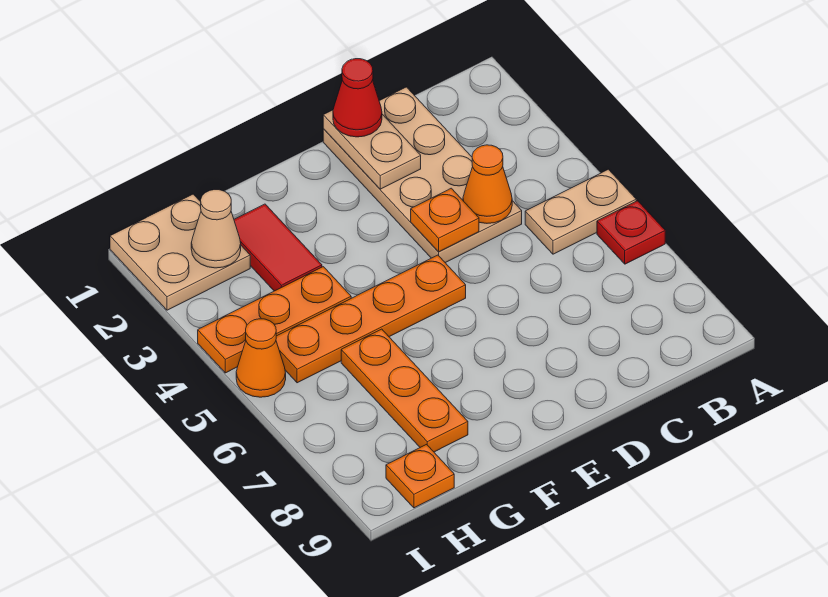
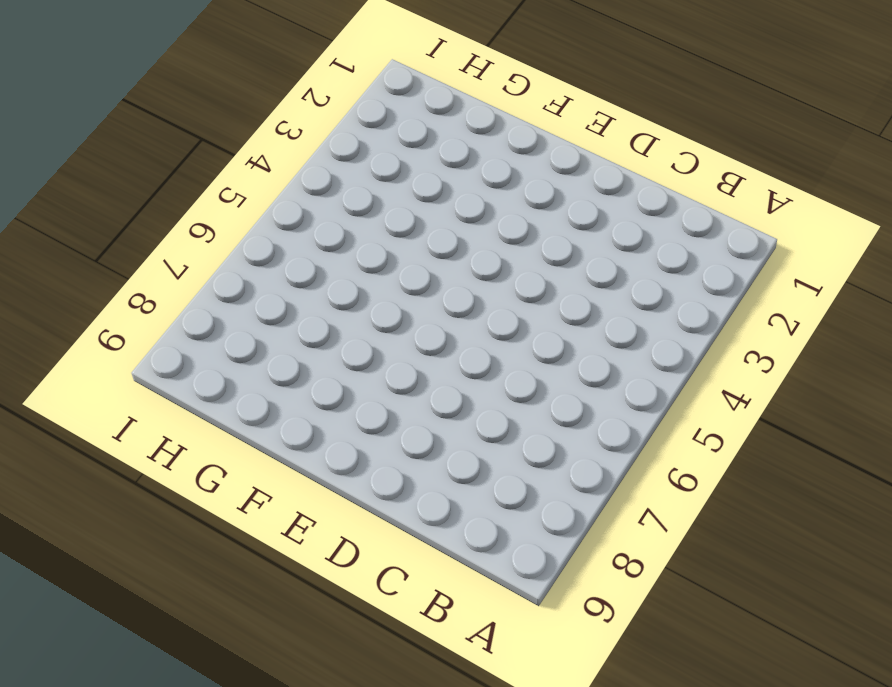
none -> tan 1x2 plate [525,169,636,254]
none -> red 1x1 plate [597,201,665,264]
none -> tan 2x4 plate [323,87,522,263]

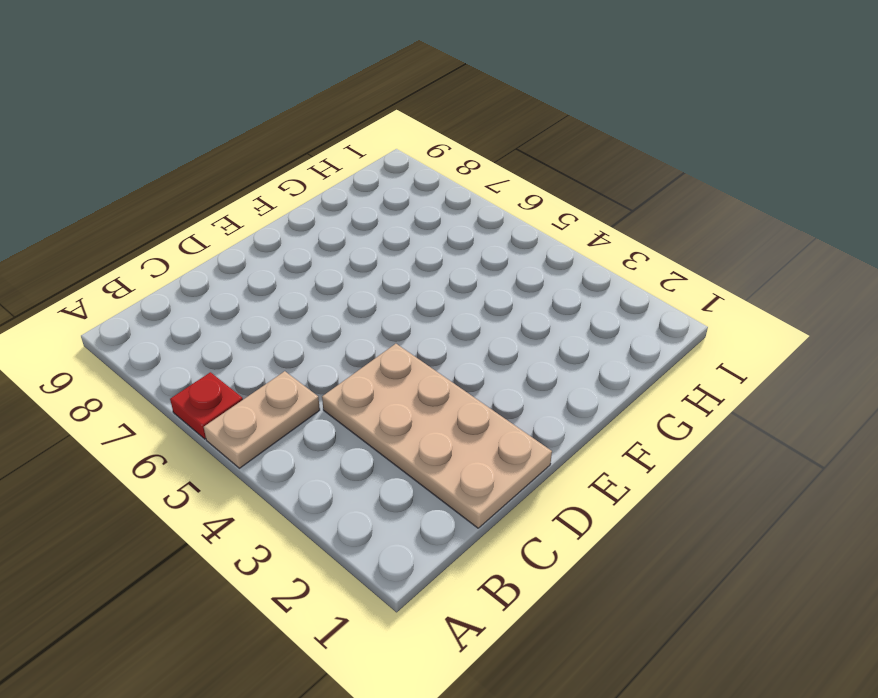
none -> orange 1x4 plate [276,255,466,383]
none -> red 1x2 tile [234,204,322,291]
none -> orange 1x3 plate [198,267,351,373]

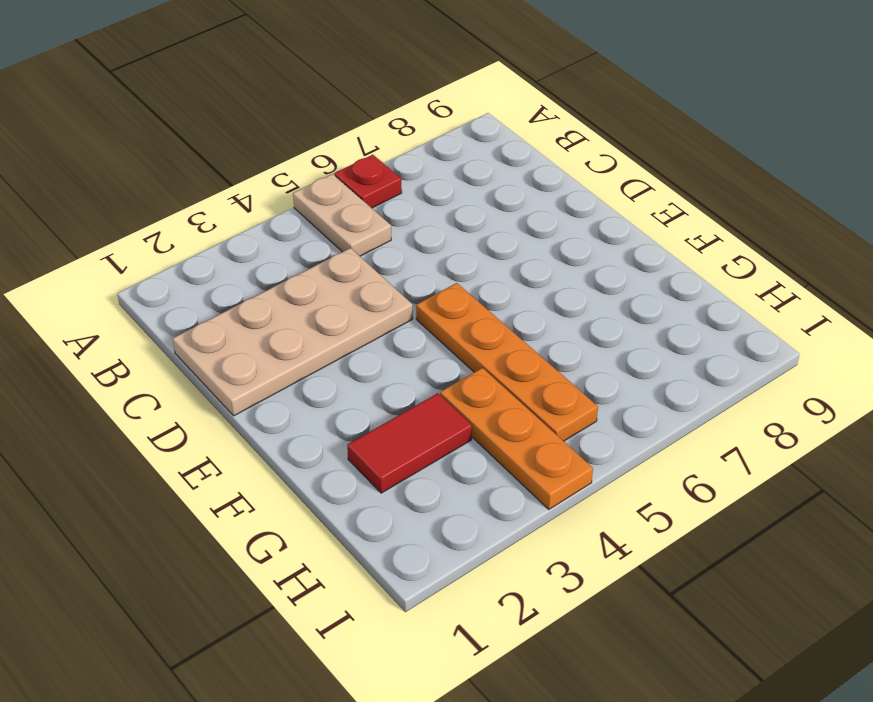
none -> orange 1x3 plate [341,329,468,452]
none -> tan 2x2 plate [110,194,250,310]
none -> orange 1x1 plate [386,445,454,508]

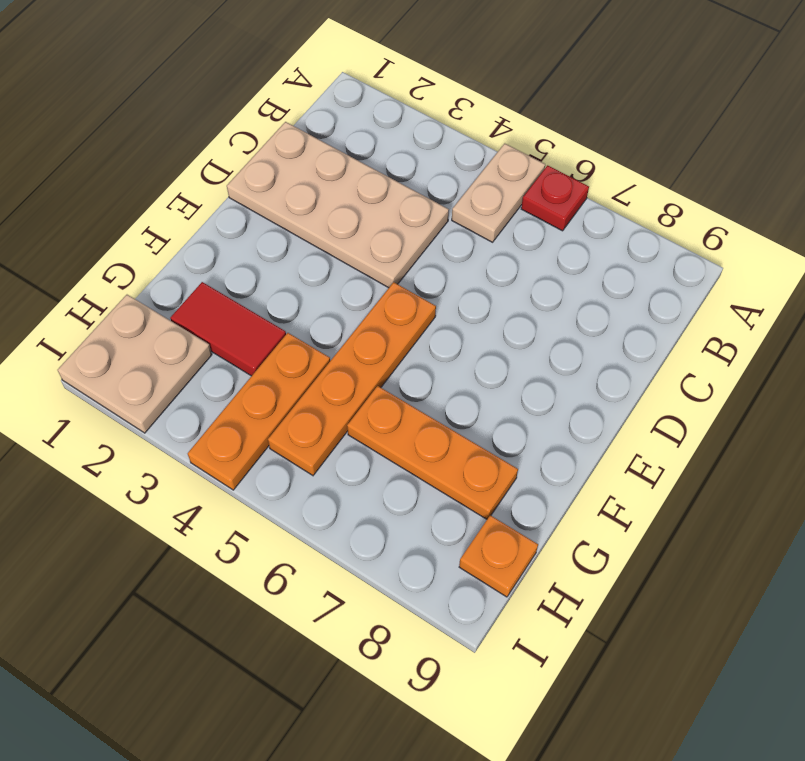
none -> orange 1x1 cone [236,319,286,397]
none -> orange 1x1 cone [463,145,512,223]
none -> tan 1x2 plate [323,110,421,189]

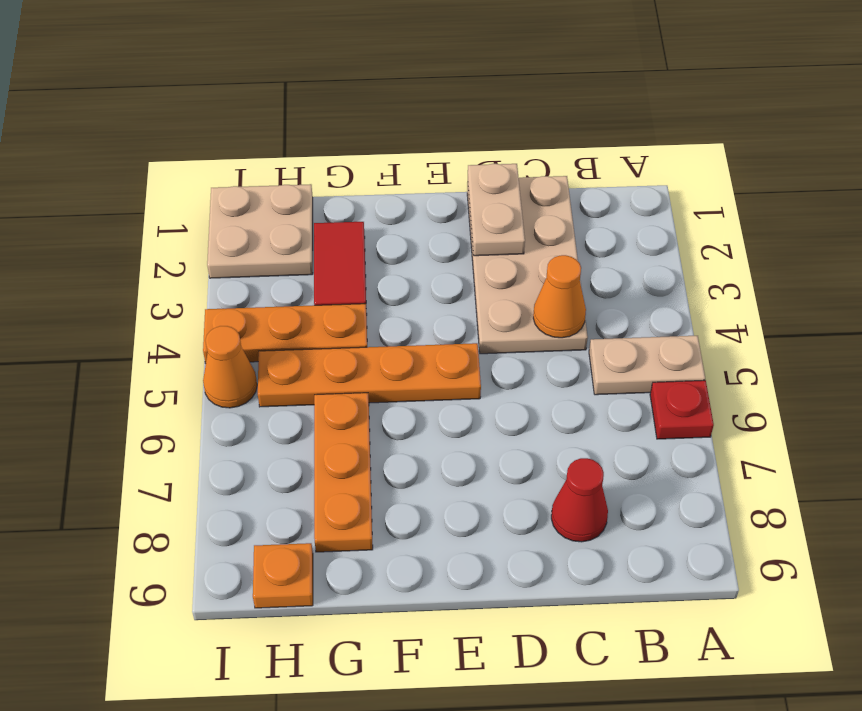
red 1x1 cone [551,458,608,542] -> red 1x1 cone moved to [333,59,382,137]
none -> orange 1x1 plate [411,188,479,252]
none -> tan 1x1 cone [191,190,241,268]

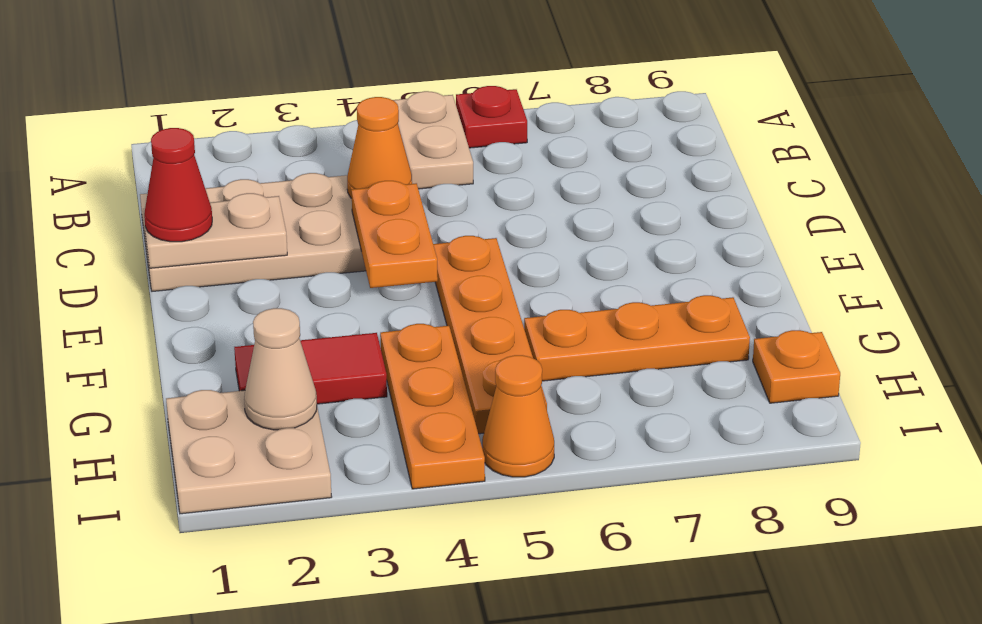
orange 1x2 plate [351,181,438,288] -> orange 1x1 plate [411,188,479,252]

